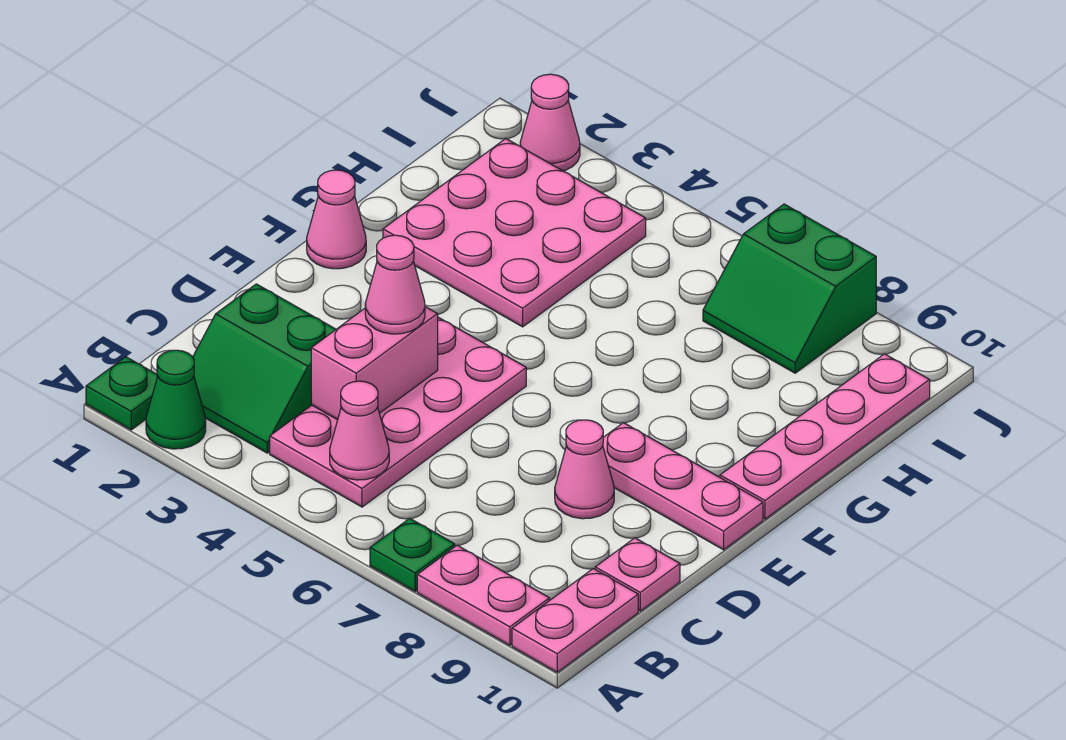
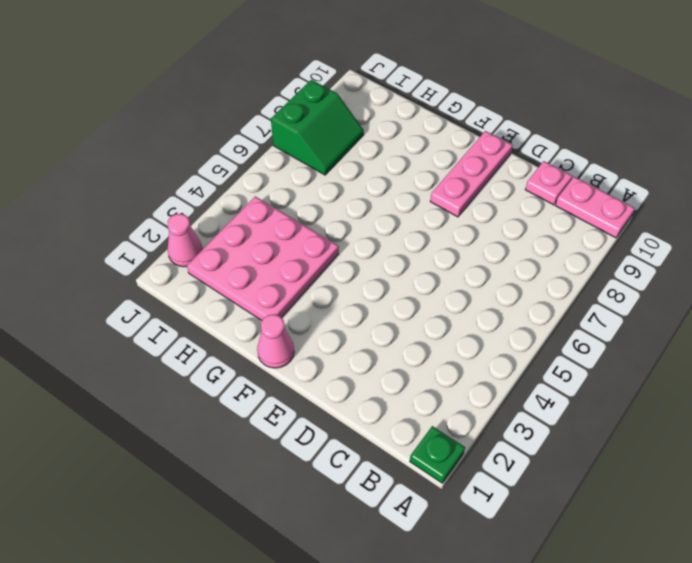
none -> green 1x1 cone [146,350,206,449]
none -> green 1x1 plate [370,518,455,591]
none -> pink 1x2 plate [417,545,549,645]

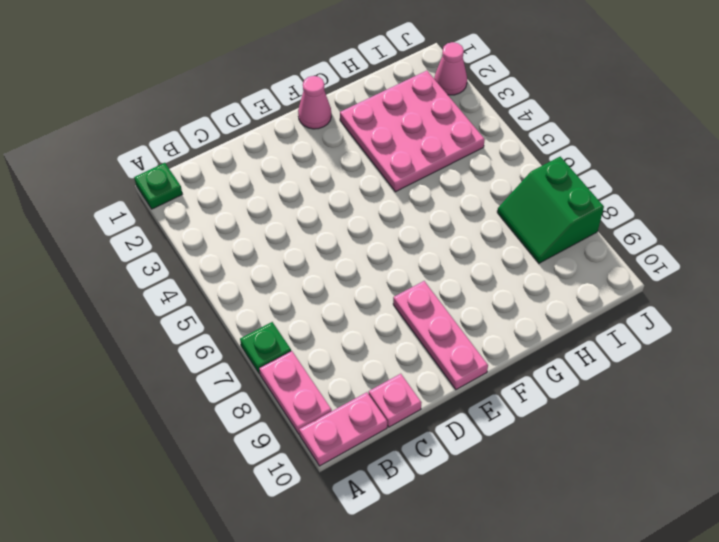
none -> green 1x1 cone [146,350,206,449]
none -> green 2x2 slope [193,284,336,453]
none -> pink 2x4 plate [270,317,526,507]

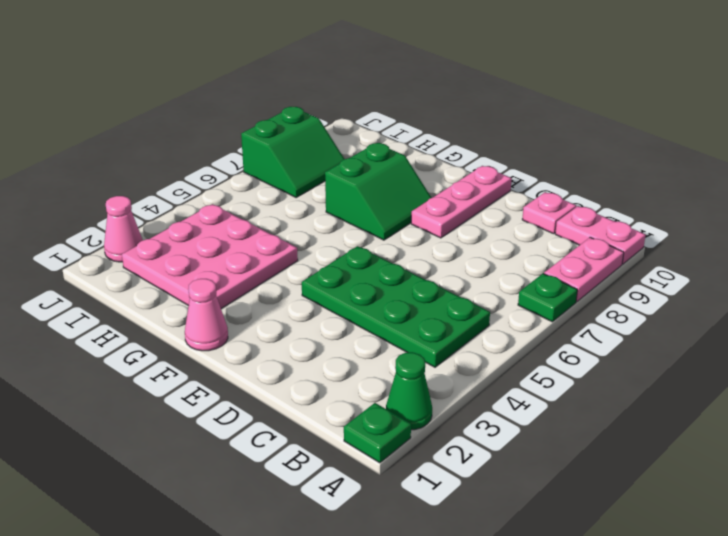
green 2x4 plate [302,246,490,367] -> pink 2x4 plate [270,317,526,507]
green 2x2 slope [325,143,431,240] -> green 2x2 slope moved to [193,284,336,453]
none -> pink 1x1 cone [555,420,614,519]
none -> pink 1x4 plate [720,354,930,519]
none -> pink 1x1 cone [330,381,389,480]

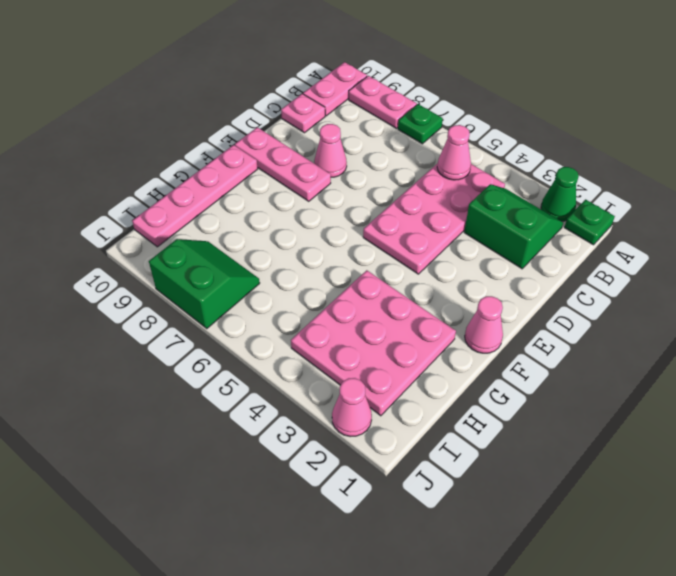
none -> pink 1x2 brick [311,307,438,420]
none -> pink 1x1 cone [365,235,425,334]

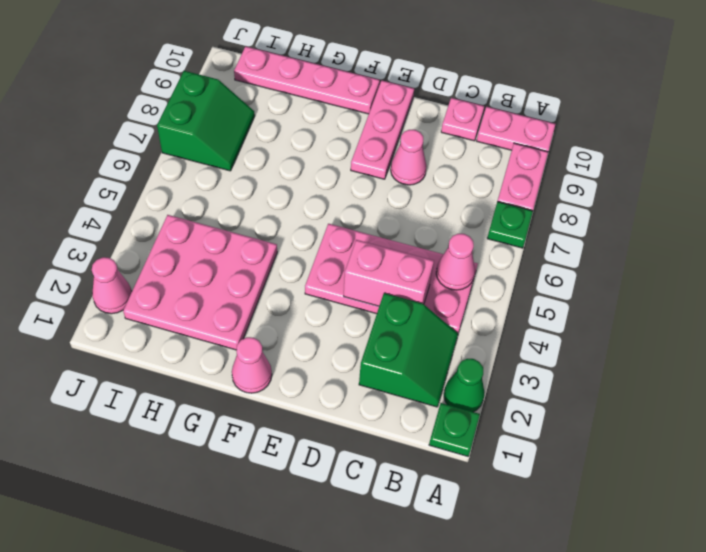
none -> pink 1x1 cone [365,235,425,334]

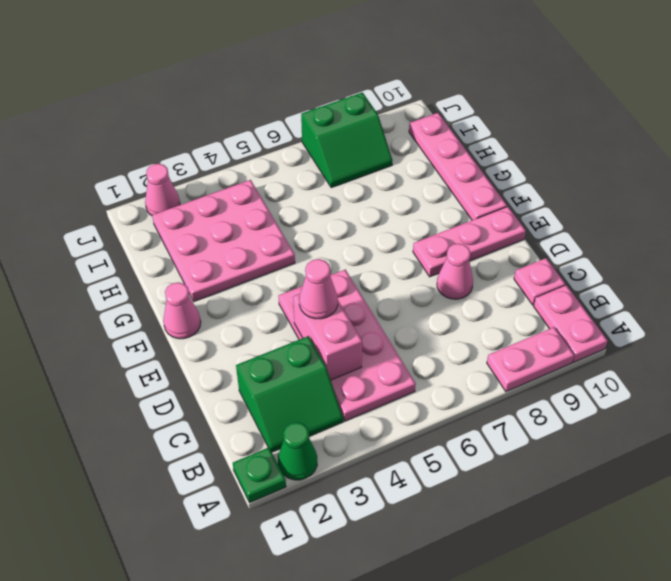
none -> green 1x1 plate [370,518,455,591]
none -> pink 1x1 cone [330,381,389,480]

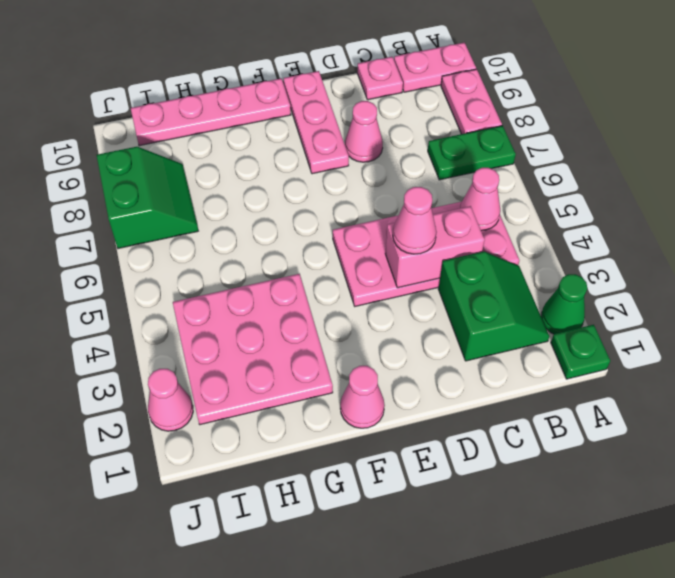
green 1x2 plate [428,126,516,180] -> green 1x1 plate [370,518,455,591]

